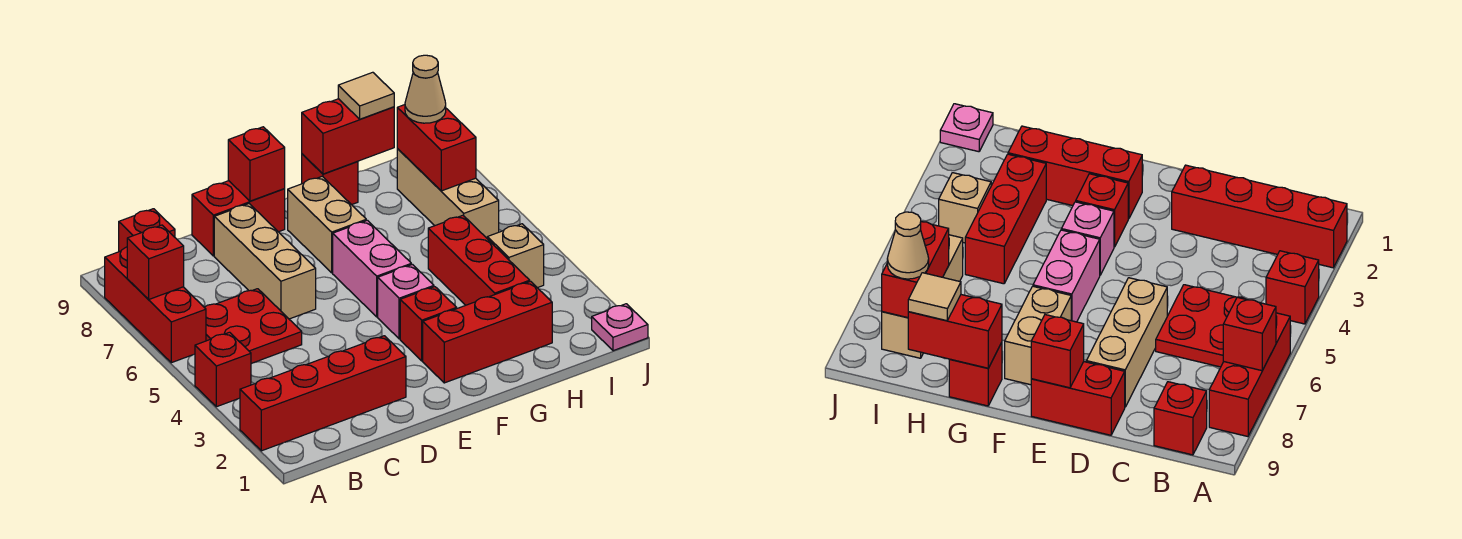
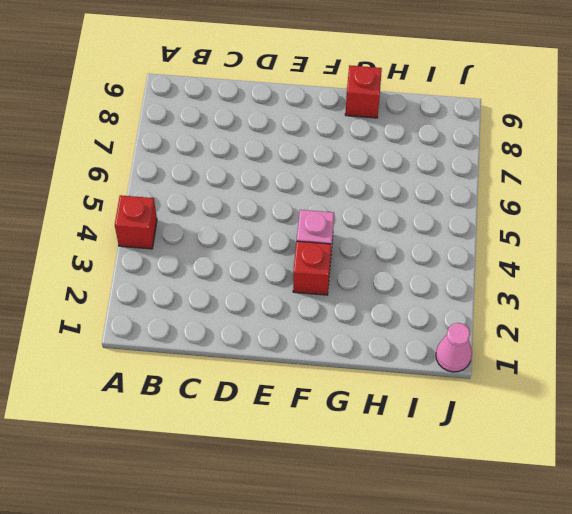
pink 1x1 cone [436,323,472,372] -> pink 1x1 plate [592,304,648,351]
none -> red 1x4 brick [240,336,406,451]
none -> red 1x3 brick [105,247,206,363]
none -> red 2x2 plate [204,289,302,364]

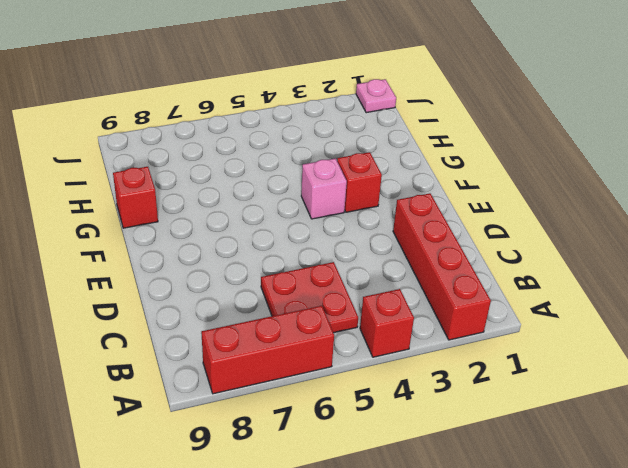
none -> red 1x1 brick [119,209,175,252]
none -> tan 1x3 brick [214,204,316,319]
none -> red 1x2 brick [192,181,285,256]

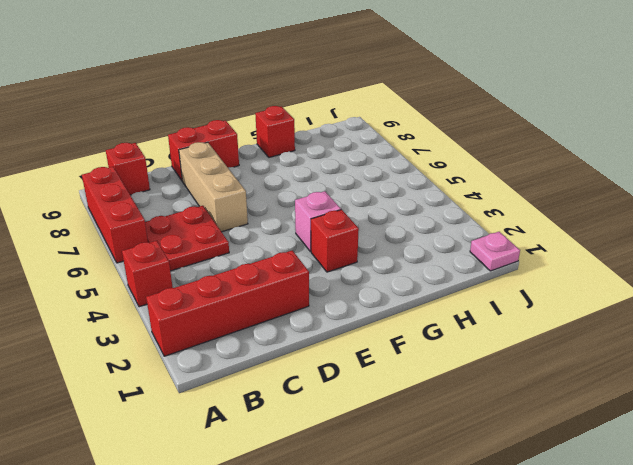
none -> red 1x3 brick [423,281,552,383]
none -> pink 1x2 brick [333,220,411,317]
none -> tan 1x2 brick [288,176,366,273]

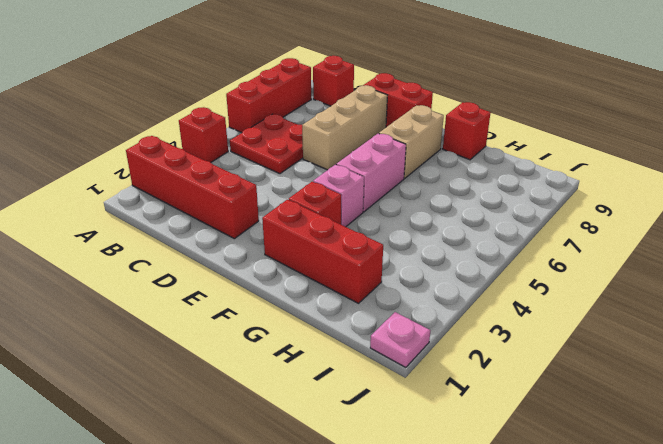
none -> red 1x3 brick [428,215,530,305]
none -> tan 1x1 brick [487,224,544,288]
none -> tan 1x3 brick [397,149,499,238]

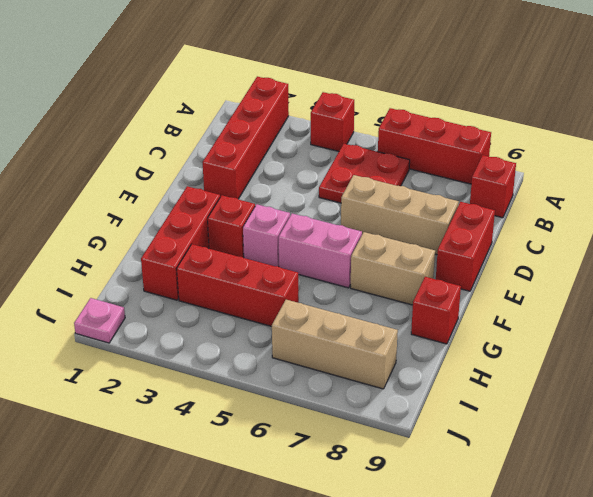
none -> tan 1x1 brick [487,224,544,288]
none -> red 1x1 brick [127,225,184,299]
none -> red 1x1 brick [228,127,285,201]

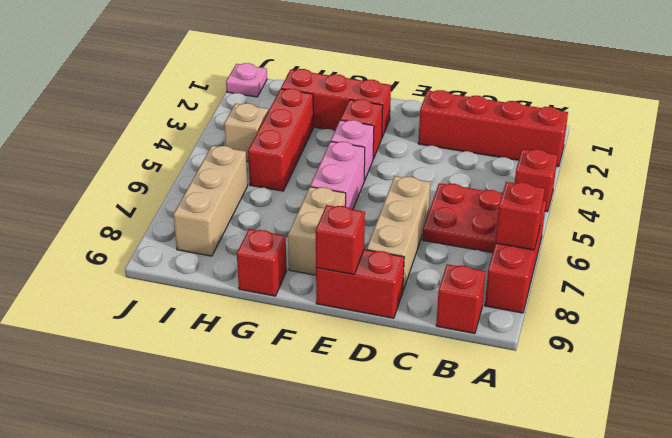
none -> red 1x2 brick [302,99,394,174]
none -> red 1x2 brick [397,105,476,191]
none -> tan 1x1 tile [338,72,394,119]

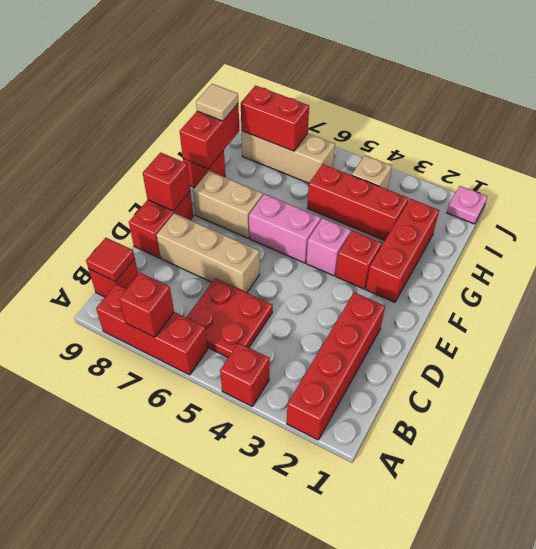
red 1x1 tile [86,238,135,282] -> none
none -> tan 1x1 cone [405,55,446,123]

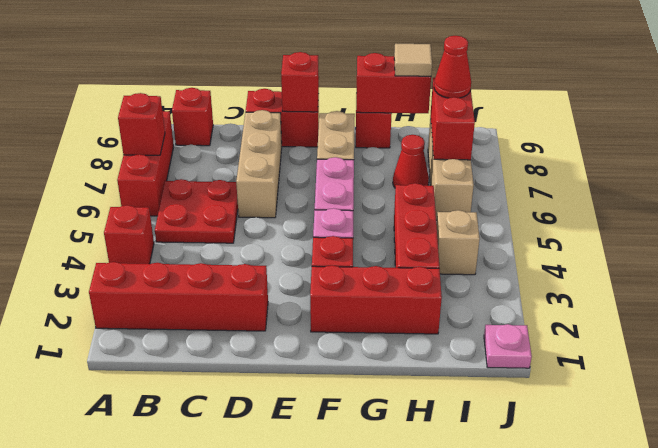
red 1x1 cone [393,135,429,188] -> none
red 1x1 cone [434,36,471,98] -> tan 1x1 cone [405,55,446,123]

